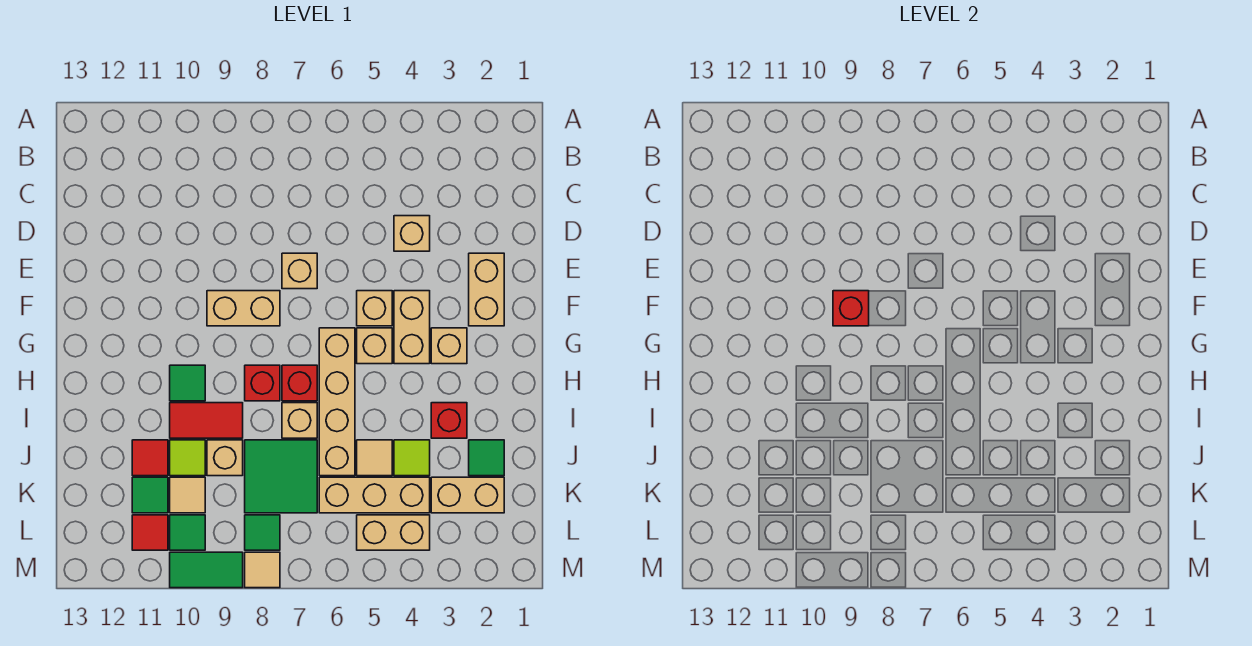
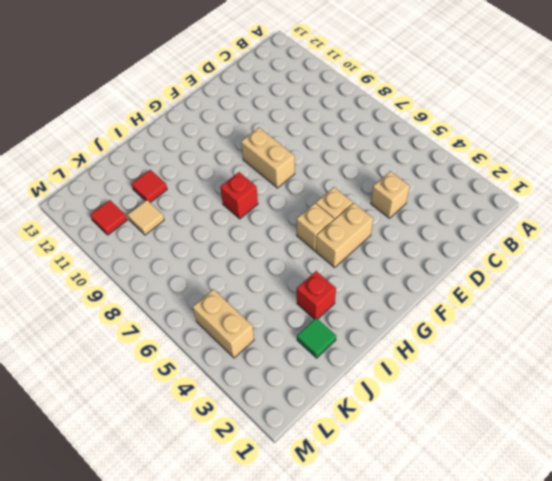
none -> tan 1x2 brick [469,253,504,326]
none -> tan 1x1 brick [282,253,317,289]
none -> tan 1x1 brick [431,328,467,364]
none -> tan 1x4 brick [319,328,355,476]

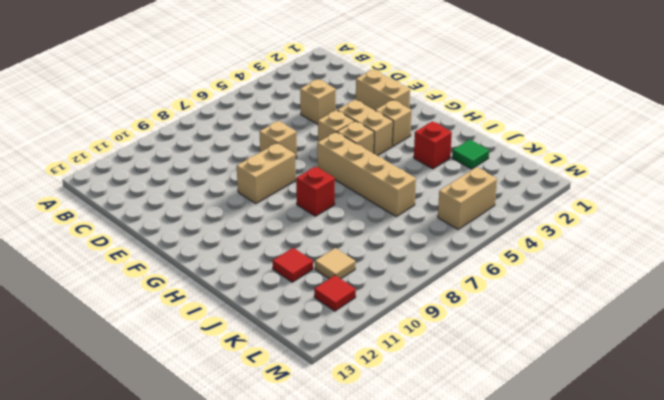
none -> red 1x1 brick [282,365,317,401]
none -> green 1x1 tile [170,365,205,401]
none -> tan 1x1 brick [282,403,317,438]
none -> red 1x2 tile [170,403,243,438]

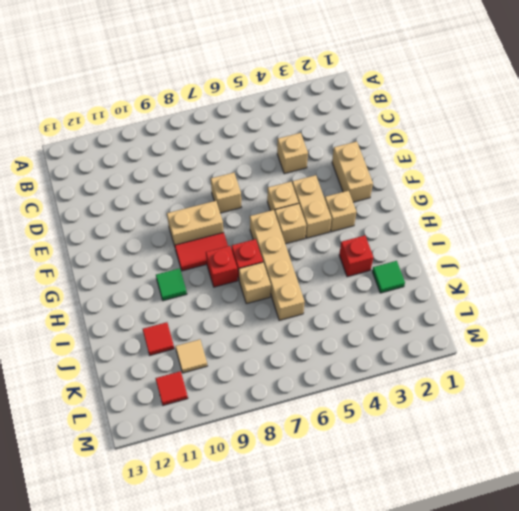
red 1x2 tile [175,233,228,271] -> red 1x2 tile moved to [170,403,243,438]
none -> lime 1x1 tile [394,440,430,476]
none -> tan 1x1 tile [357,440,392,476]
none -> green 2x2 tile [245,440,317,513]
none -> tan 1x1 brick [207,440,243,476]

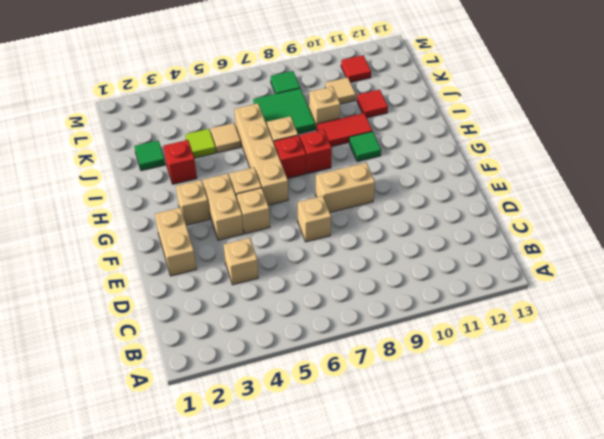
none -> lime 1x1 tile [170,440,205,476]
none -> tan 1x2 brick [431,477,504,513]
none -> tan 1x3 brick [319,477,430,513]
none -> green 1x1 tile [132,477,168,513]

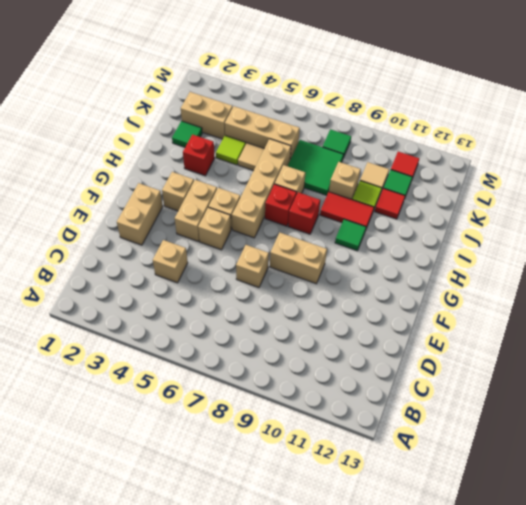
none -> tan 1x2 brick [357,515,430,550]
none -> green 1x1 tile [170,515,205,550]
none -> tan 1x1 tile [245,552,280,588]
none -> green 1x2 tile [170,552,243,588]

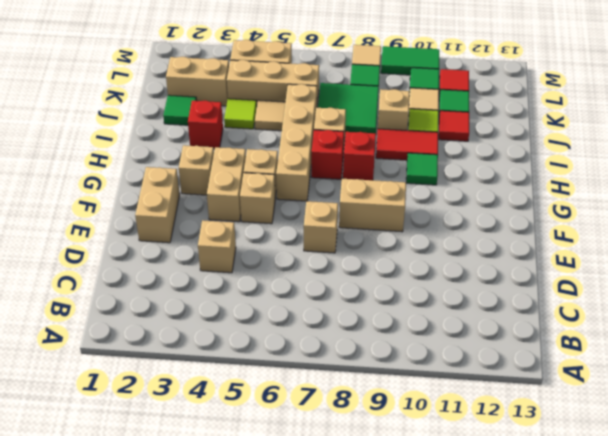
none -> red 1x1 brick [833,291,869,326]

